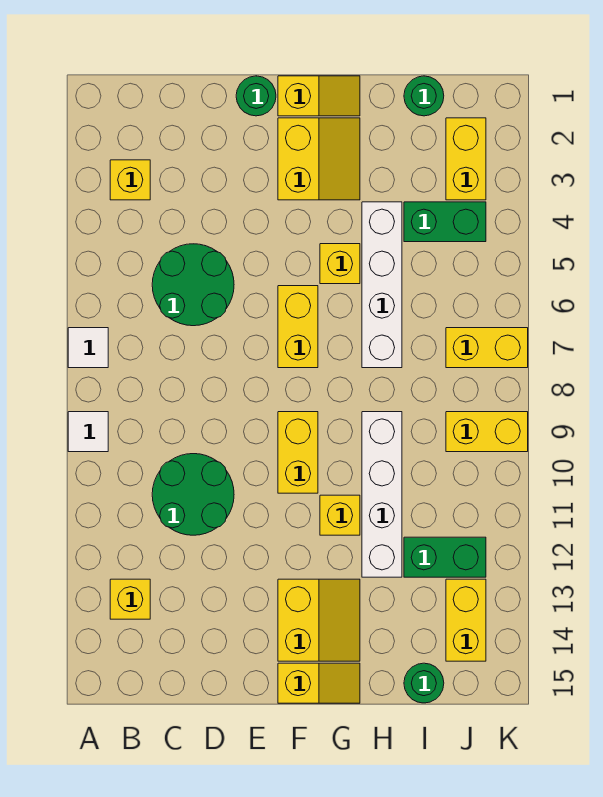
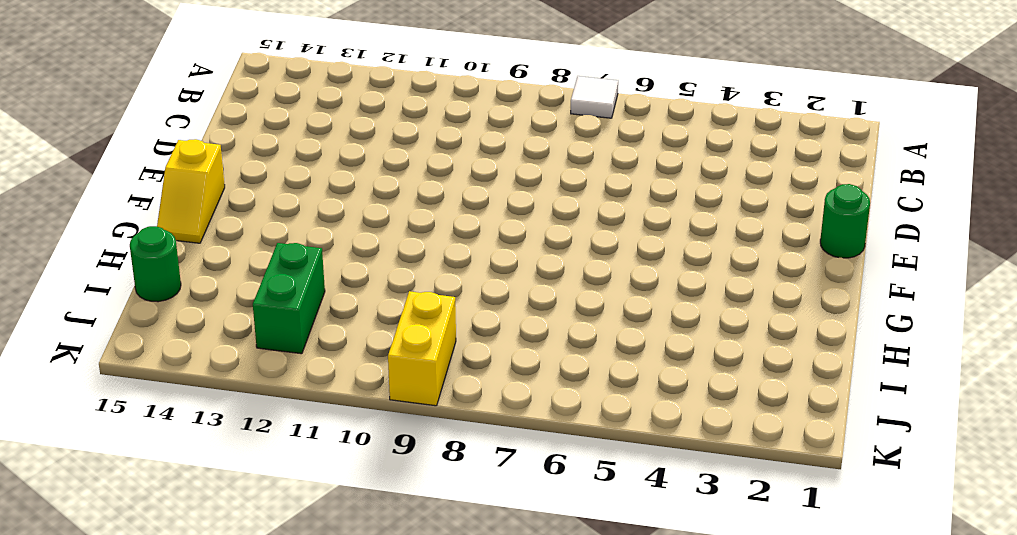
none -> white 1x1 tile [68,412,108,452]
none -> yellow 1x1 brick [110,160,150,200]
none -> yellow 1x1 brick [110,579,150,619]

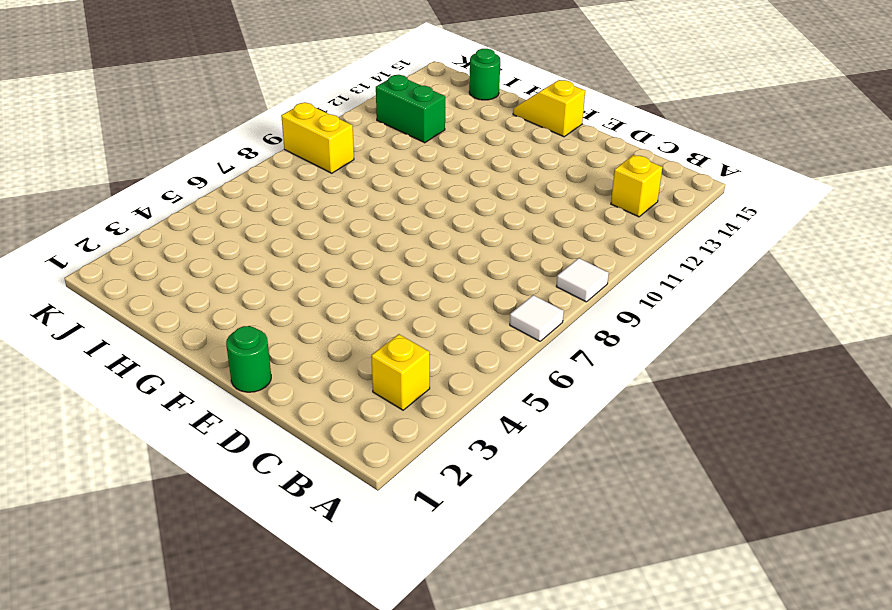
none -> green 2x2 round brick [152,244,234,326]
none -> green 2x2 round brick [152,454,234,535]
none -> yellow 1x2 slope [278,76,360,116]

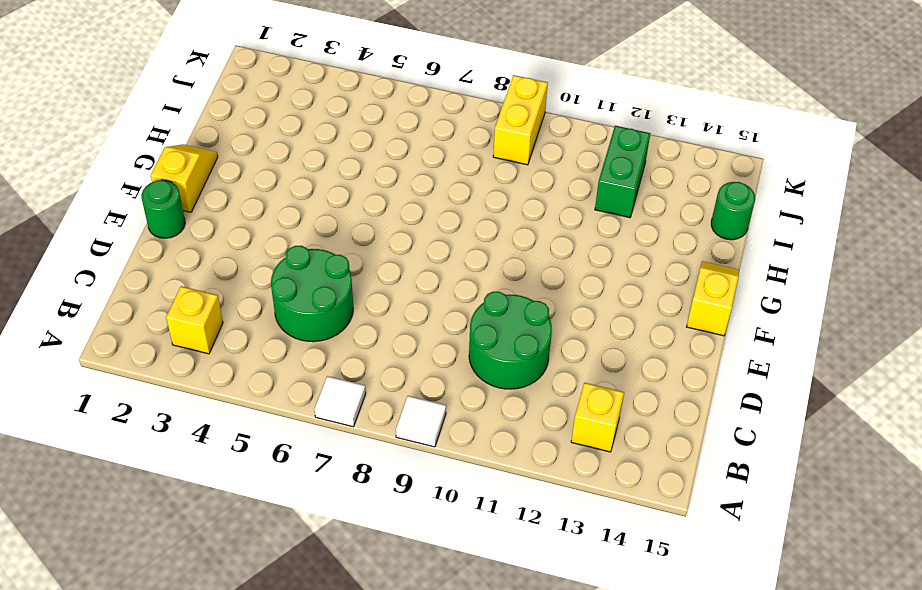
none -> yellow 2x2 slope [278,118,360,200]
none -> yellow 1x2 brick [278,286,318,368]
none -> yellow 1x2 brick [278,412,318,493]

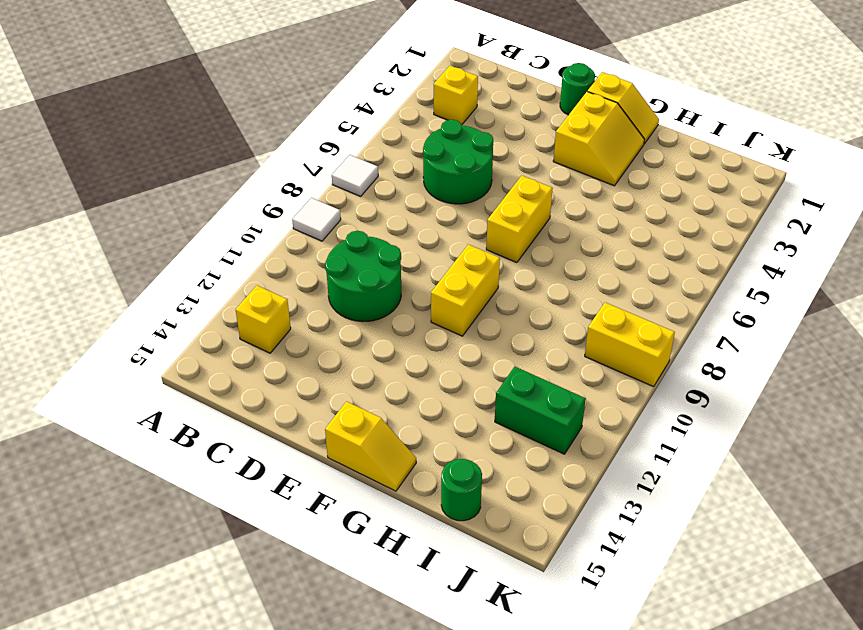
none -> yellow 2x2 slope [278,579,360,661]
none -> yellow 1x1 brick [320,244,360,284]
none -> yellow 1x1 brick [320,495,360,535]

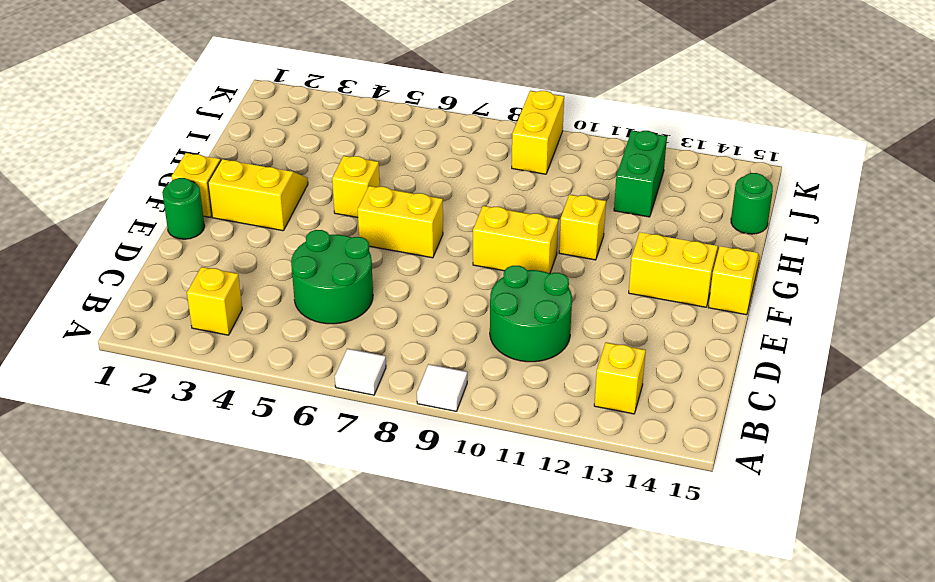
none -> white 1x4 brick [362,202,402,368]
none -> white 1x4 brick [362,412,402,577]
none -> green 1x1 round brick [404,76,444,116]

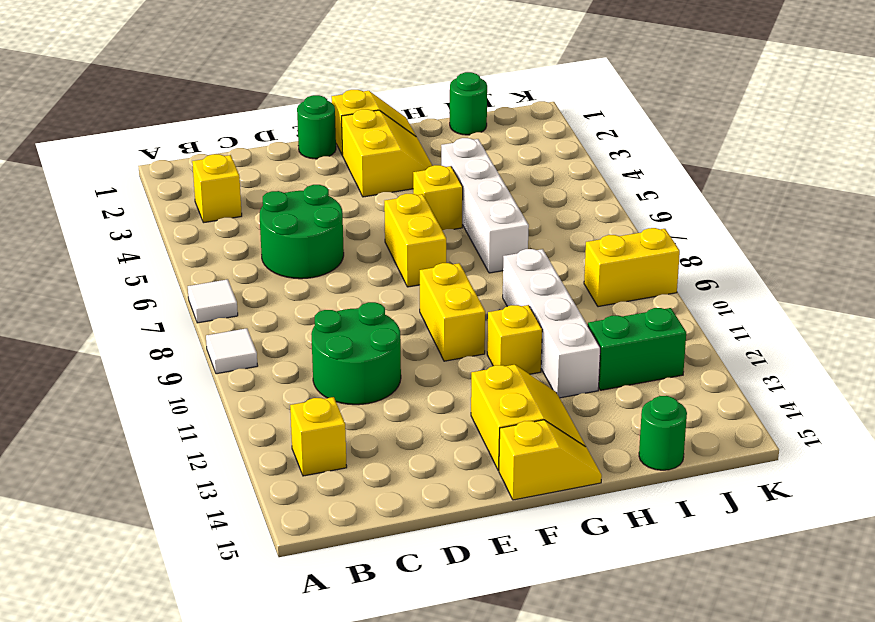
none -> green 1x2 brick [404,202,486,242]
none -> yellow 1x2 brick [446,118,486,200]
none -> yellow 1x2 brick [446,328,528,368]

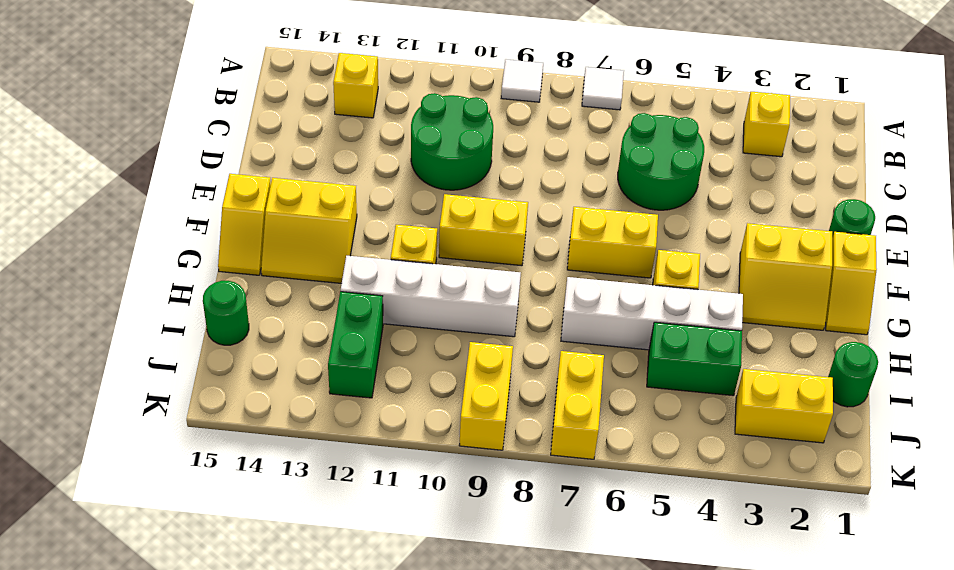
green 1x2 brick [647,322,742,396] -> green 1x2 brick turned to [404,202,486,242]
none -> yellow 1x2 brick [446,579,486,661]

